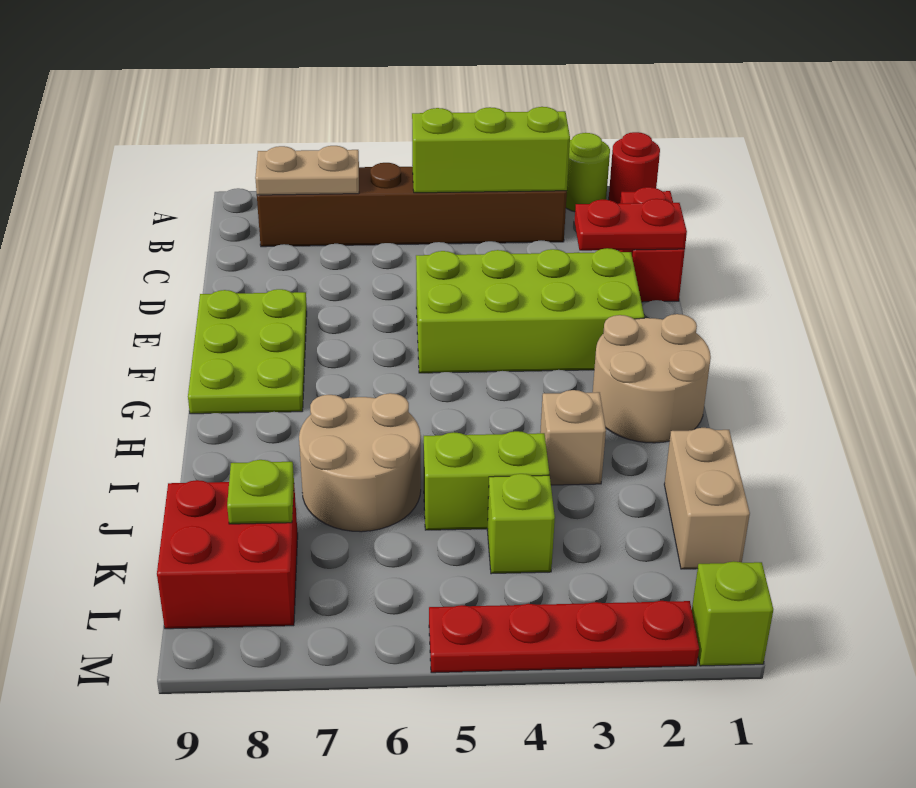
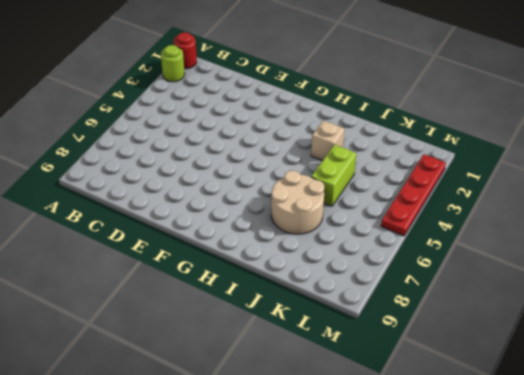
none -> brown 1x6 brick [257,163,567,247]
none -> red 1x2 brick [618,187,685,302]
none -> lime 2x4 brick [416,248,644,373]

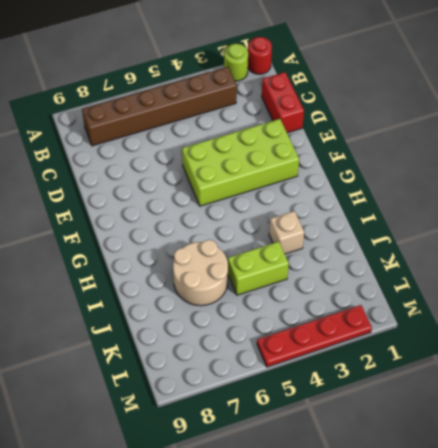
none -> lime 2x3 plate [188,289,307,414]
none -> tan 2x2 round brick [593,314,711,443]
none -> tan 1x2 brick [664,428,750,569]

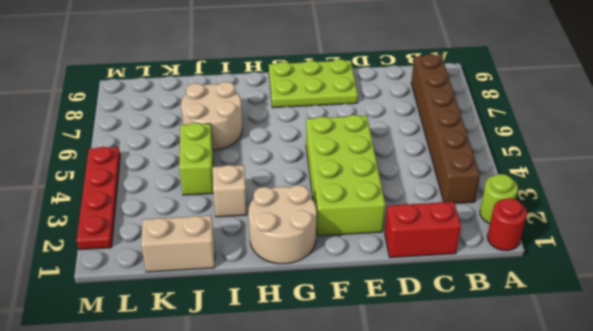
none -> lime 1x1 brick [487,474,555,574]
none -> red 2x2 brick [157,480,298,629]
none -> lime 1x1 brick [692,561,773,666]

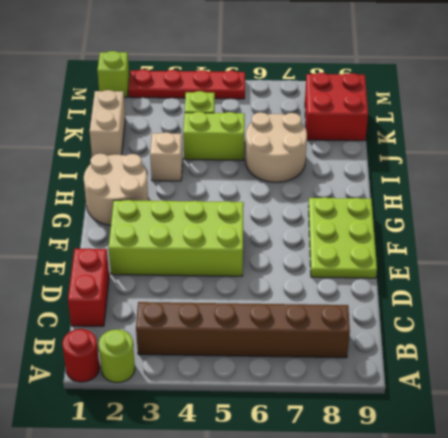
none -> lime 1x3 brick [412,107,570,193]
none -> tan 1x2 plate [255,146,359,195]
none -> red 1x2 plate [574,199,687,251]

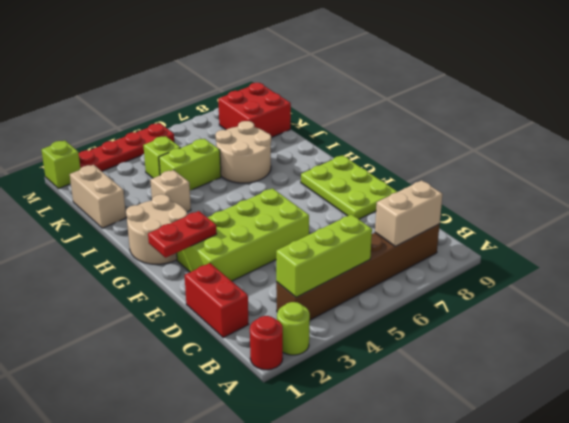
tan 1x2 brick [375,180,443,246] -> tan 1x2 plate [255,146,359,195]
red 1x2 plate [148,211,217,258] -> red 1x2 plate moved to [574,199,687,251]
none -> lime 1x1 plate [227,460,294,524]

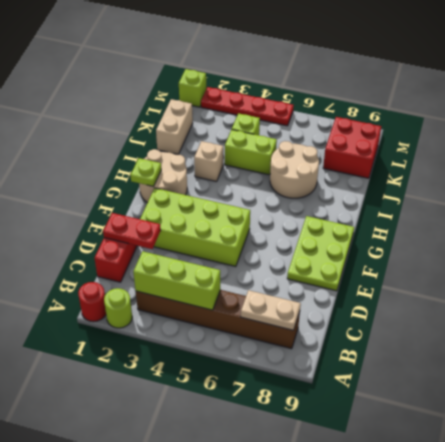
lime 1x1 plate [131,158,161,187] -> lime 1x1 plate moved to [227,460,294,524]

